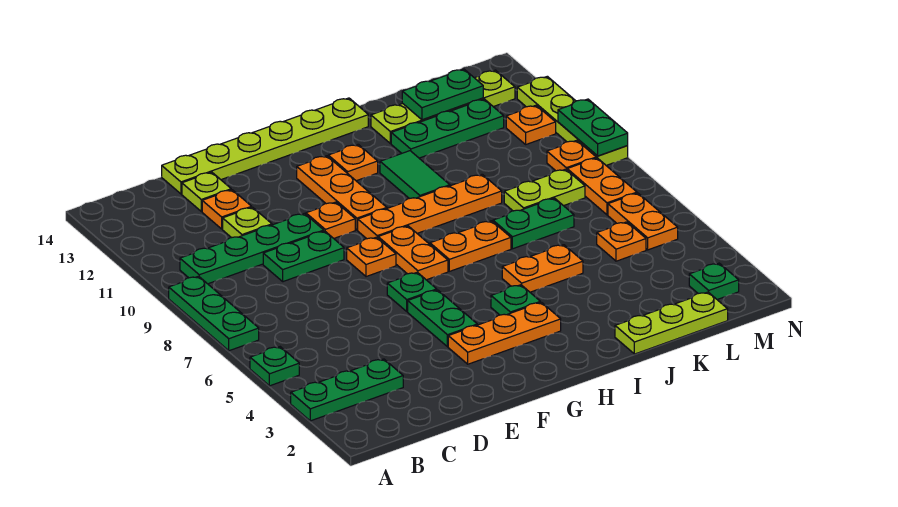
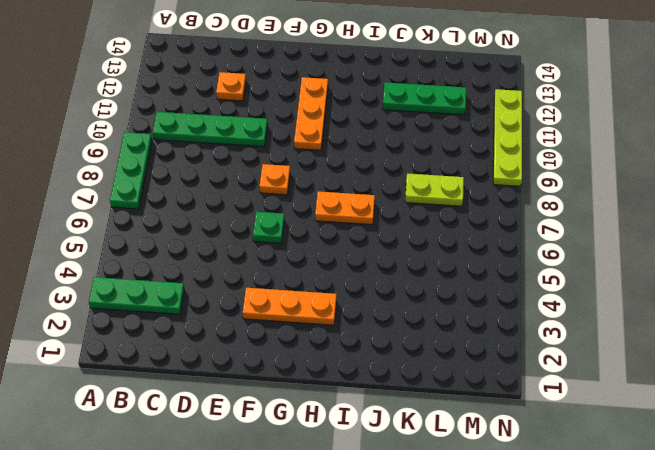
none -> green 1x1 plate [250,347,299,386]
none -> green 1x2 plate [263,231,344,282]
none -> lime 1x1 plate [223,207,272,238]
none -> lime 1x1 plate [182,172,231,211]

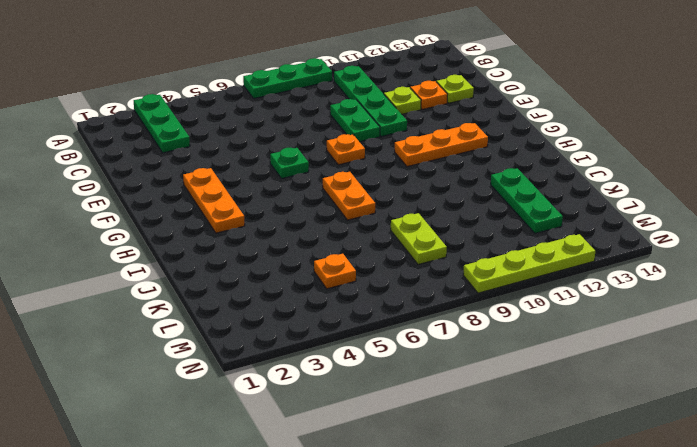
none -> green 1x1 plate [250,347,299,386]
none -> lime 1x6 plate [162,98,368,194]
none -> green 1x2 plate [408,290,477,347]
none -> orange 1x1 plate [306,202,355,238]

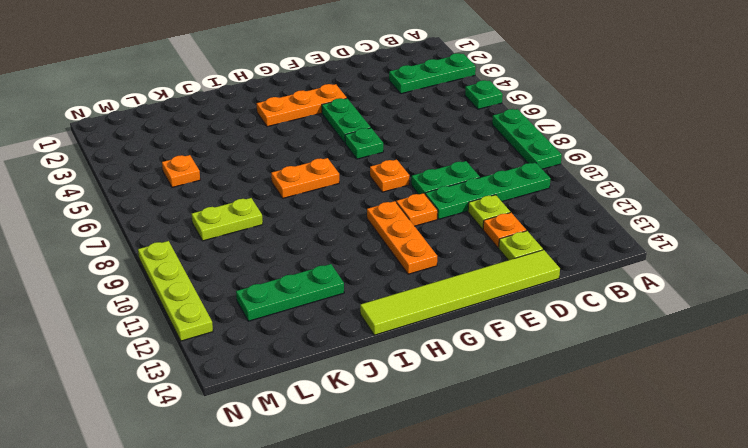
lime 1x6 tile [360,250,560,335] -> lime 1x6 plate [162,98,368,194]
none -> orange 1x2 plate [378,226,448,280]
none -> orange 1x4 plate [358,174,502,239]
none -> green 1x1 plate [491,285,540,315]
none -> orange 1x1 plate [328,144,378,181]

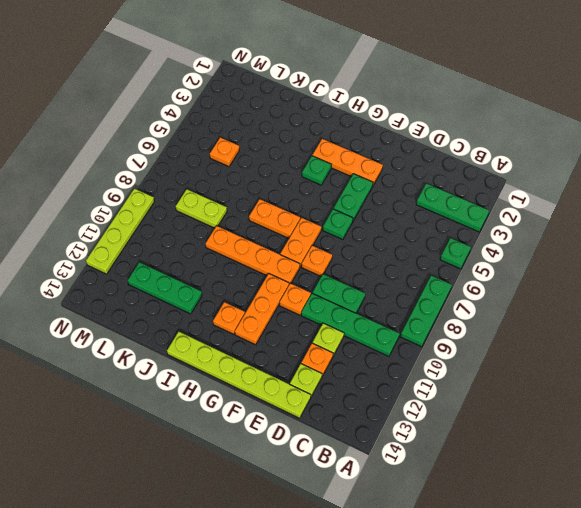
none -> orange 1x2 plate [502,245,583,292]
none -> green 1x2 tile [380,151,450,199]
none -> lime 1x3 plate [615,292,728,354]
none -> green 1x2 plate [493,198,574,249]

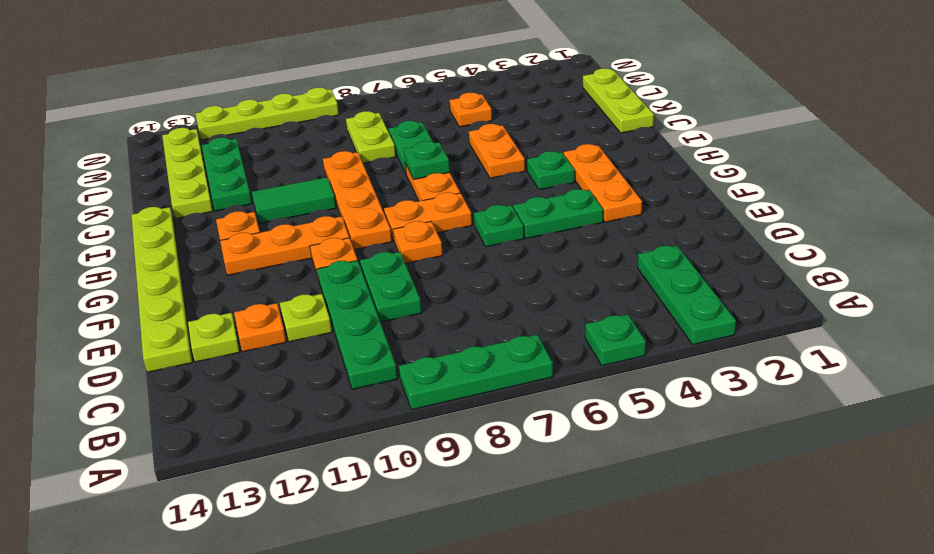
green 1x1 plate [404,141,450,179] -> green 1x1 plate moved to [689,263,739,300]
none -> orange 1x2 plate [608,193,678,250]
none -> orange 1x2 plate [567,158,637,215]
none -> orange 1x1 plate [547,140,596,171]
none -> orange 1x1 plate [506,105,556,144]

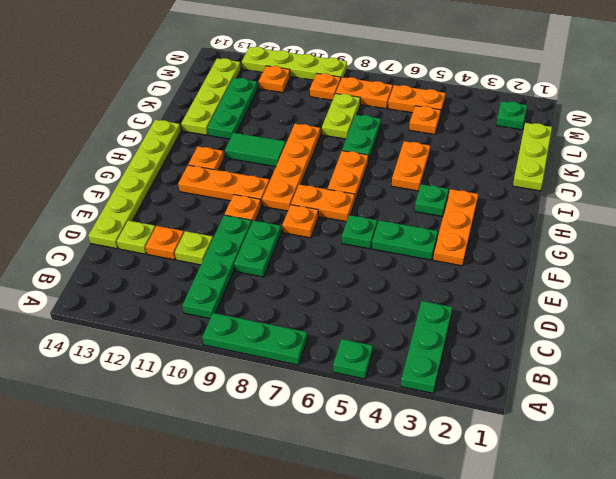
none -> green 1x2 plate [402,69,483,120]
none -> green 1x2 plate [558,99,628,156]

